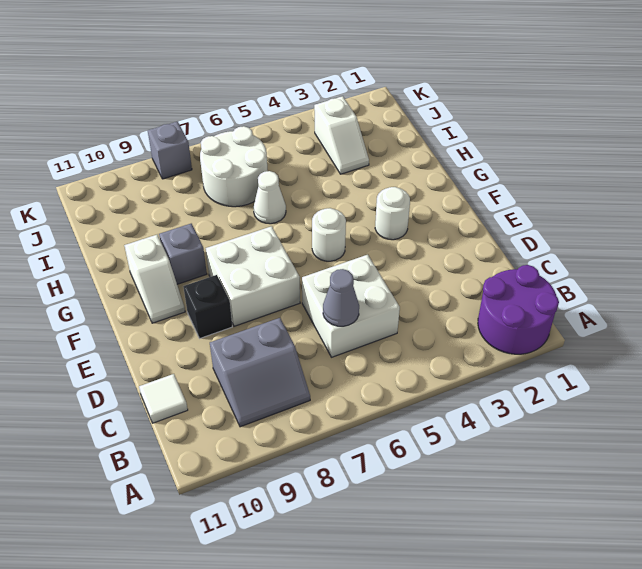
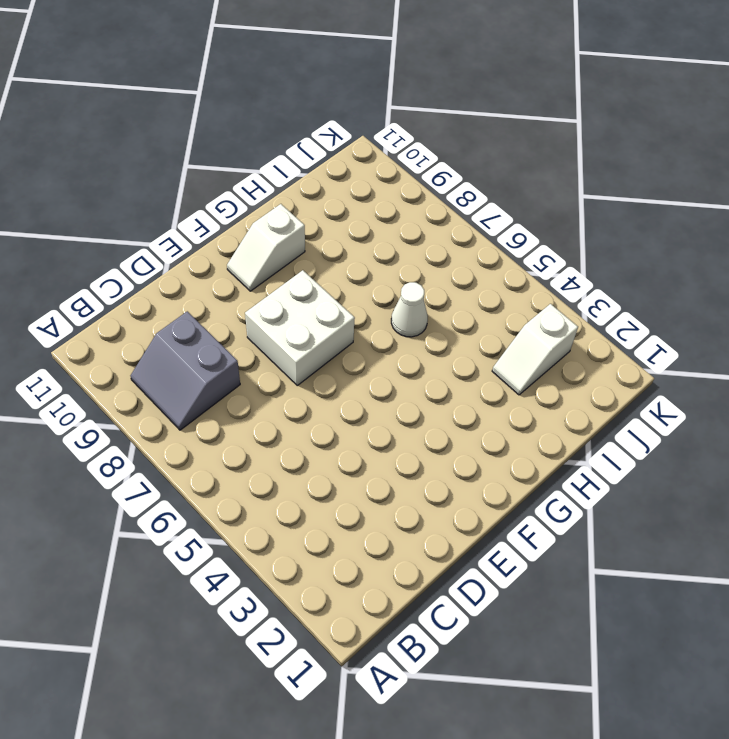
none -> purple 2x2 round brick [478,265,559,354]
none -> white 2x2 brick [302,255,400,357]
none -> white 1x1 tile [139,374,188,423]

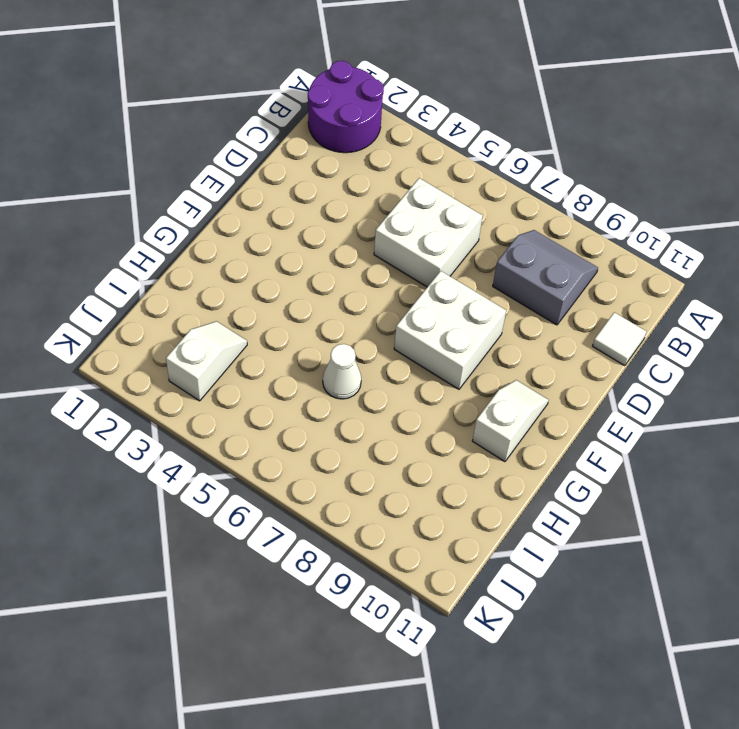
none -> black 1x1 brick [183,275,232,338]
none -> white 1x1 round brick [375,187,410,240]
none -> white 1x1 round brick [312,208,346,261]

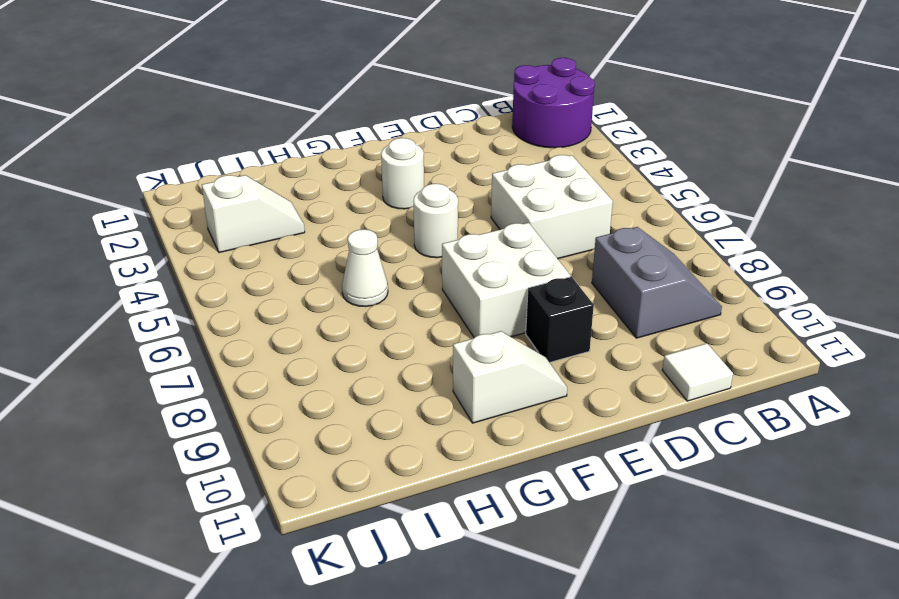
none -> grey 1x1 brick [159,224,207,284]
none -> white 2x2 round brick [200,126,268,207]
none -> grey 1x1 brick [148,122,192,179]

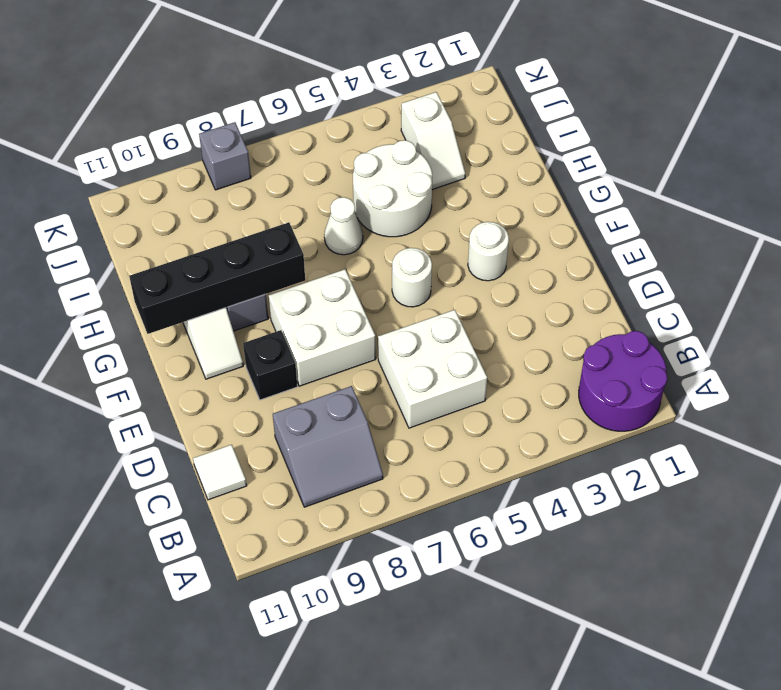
black 1x4 brick [129,222,305,334] -> none
white 2x2 round brick [353,140,432,237] -> white 2x2 round brick moved to [200,126,268,207]
none -> grey 1x1 cone [323,269,359,326]

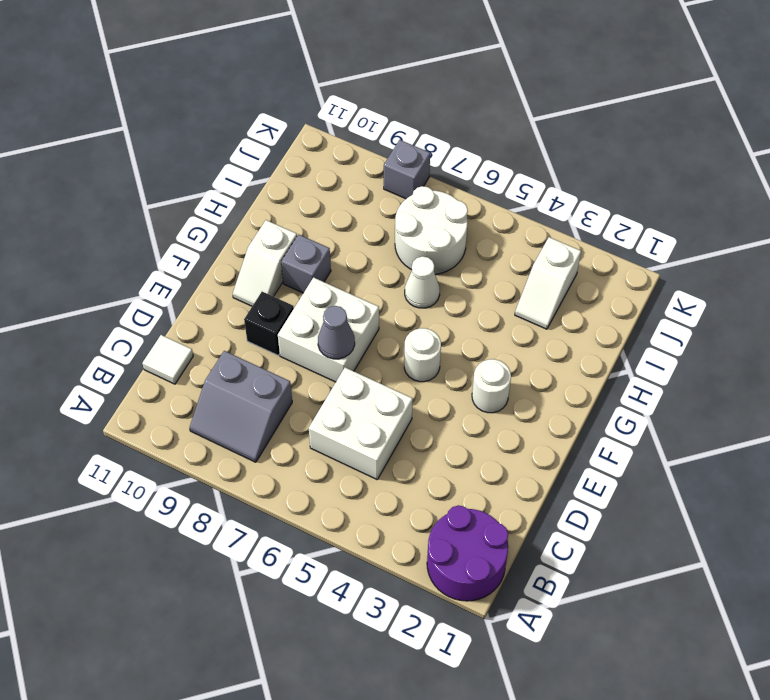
grey 1x1 cone [318,306,355,359] -> grey 1x1 cone moved to [323,269,359,326]

